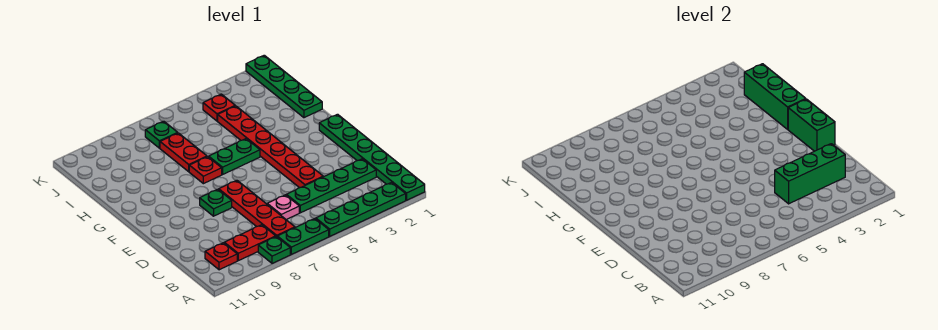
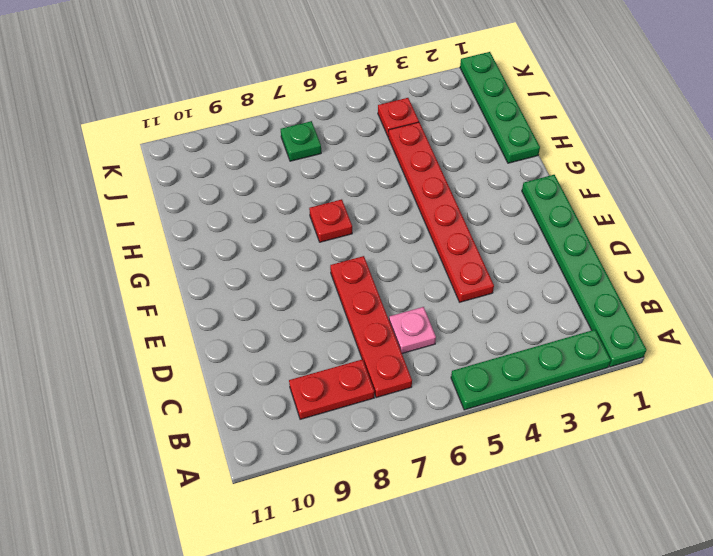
none -> green 1x2 plate [277,219,329,254]
none -> green 1x1 plate [258,236,290,263]
none -> red 1x1 plate [205,243,237,270]

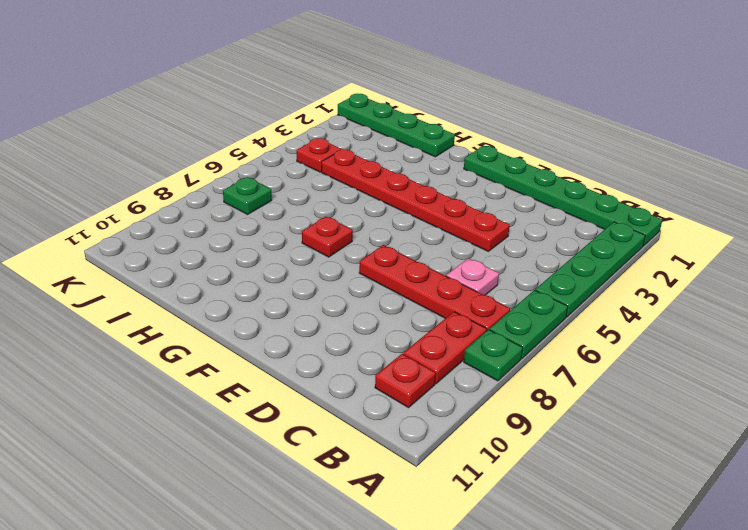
none -> green 1x4 plate [286,159,376,213]
none -> green 1x1 plate [200,189,232,216]
none -> green 1x2 plate [209,139,260,174]

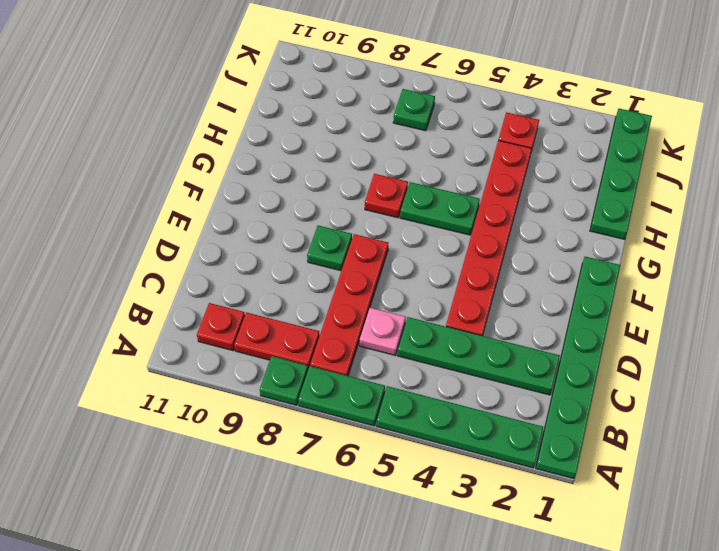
none -> red 1x2 plate [160,133,207,172]
none -> green 1x3 brick [775,144,845,204]
none -> green 1x2 brick [788,99,835,151]

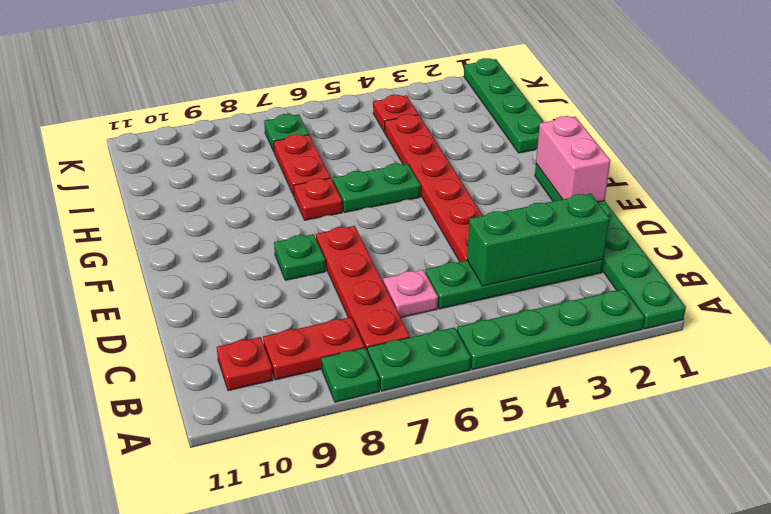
pink 1x2 brick [536,116,611,202] -> green 1x2 brick [788,99,835,151]
none -> green 1x3 brick [744,64,805,129]

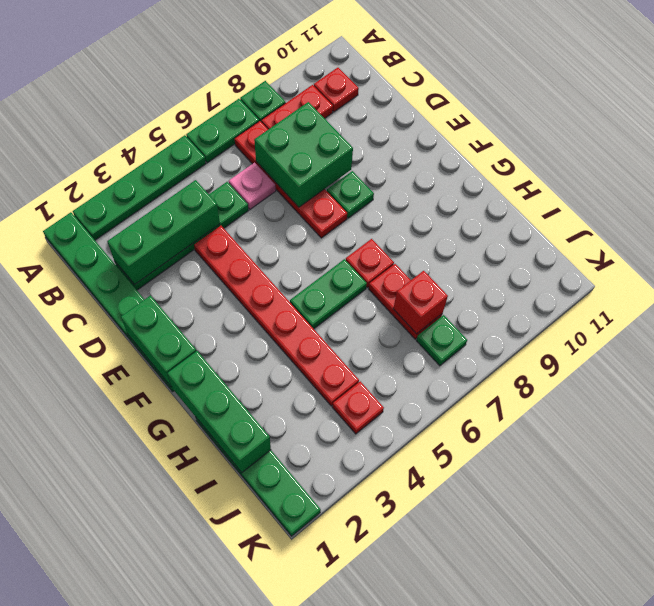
green 2x2 brick [254,102,353,207] -> none
red 1x1 brick [393,271,448,334] -> none

